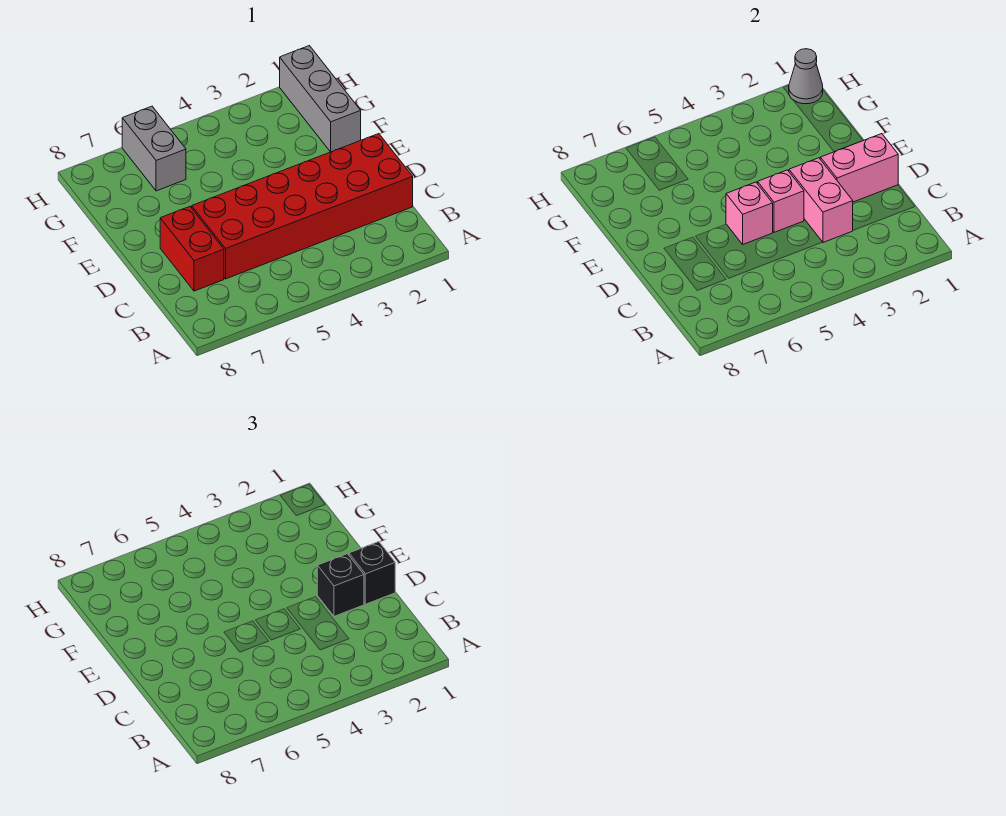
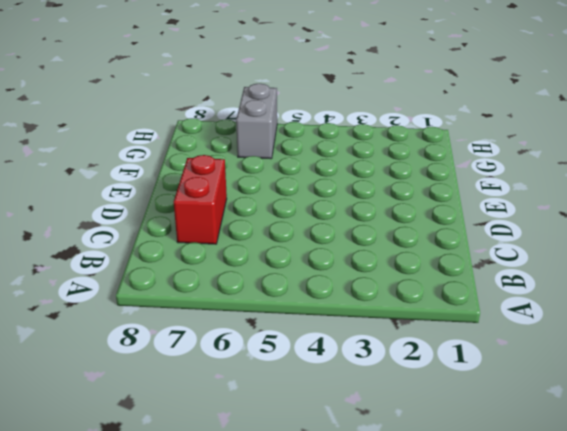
none -> red 2x6 brick [192,134,413,279]
none -> grey 1x3 brick [280,46,361,152]

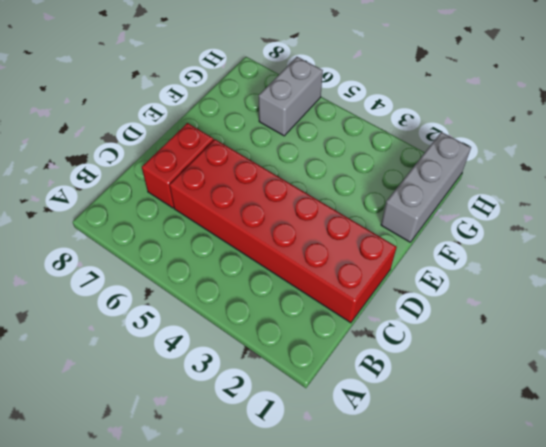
none -> pink 1x2 brick [789,158,853,242]
none -> pink 1x2 brick [820,134,898,202]

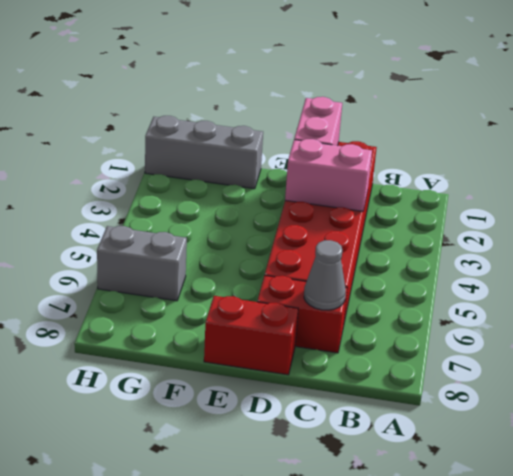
grey 1x1 cone [304,240,346,310] -> grey 1x1 cone moved to [789,49,823,104]
red 1x2 brick [204,296,298,375] -> none
none -> pink 1x1 brick [757,170,804,232]
none -> pink 1x1 brick [726,182,773,244]

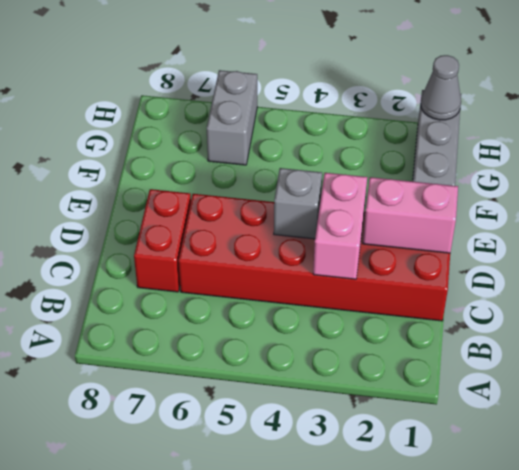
grey 1x1 brick [274,168,322,239] -> pink 1x1 brick [757,170,804,232]
none -> pink 1x1 brick [726,182,773,244]
none -> black 1x1 brick [349,542,395,604]

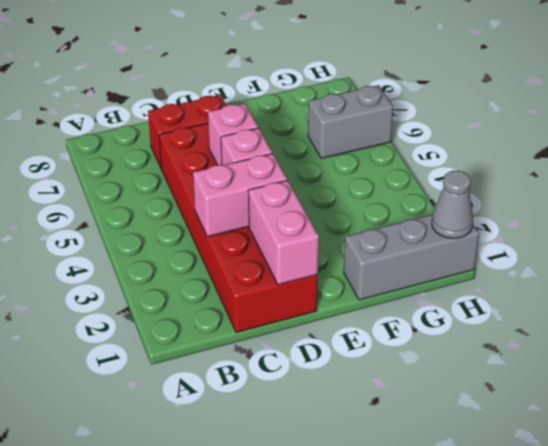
none -> black 1x1 brick [349,542,395,604]
none -> black 1x1 brick [317,554,364,616]

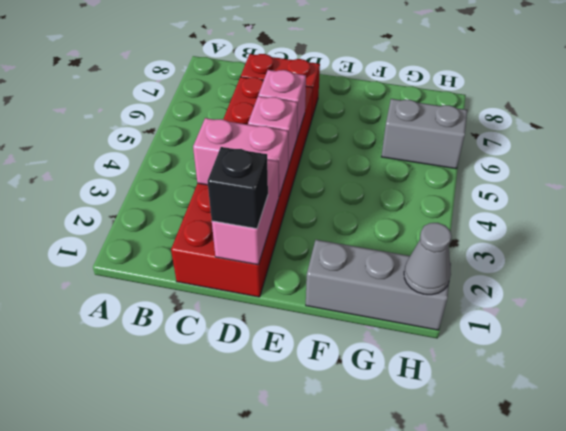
none -> black 1x1 brick [317,554,364,616]

